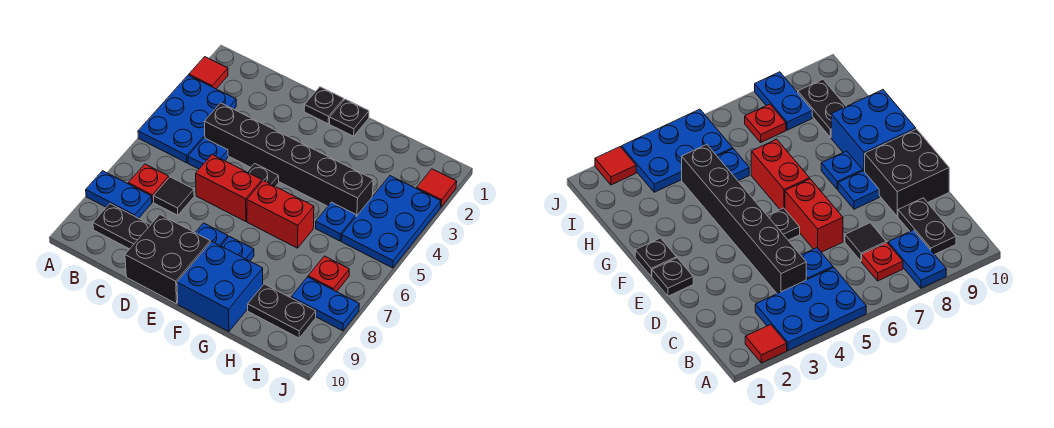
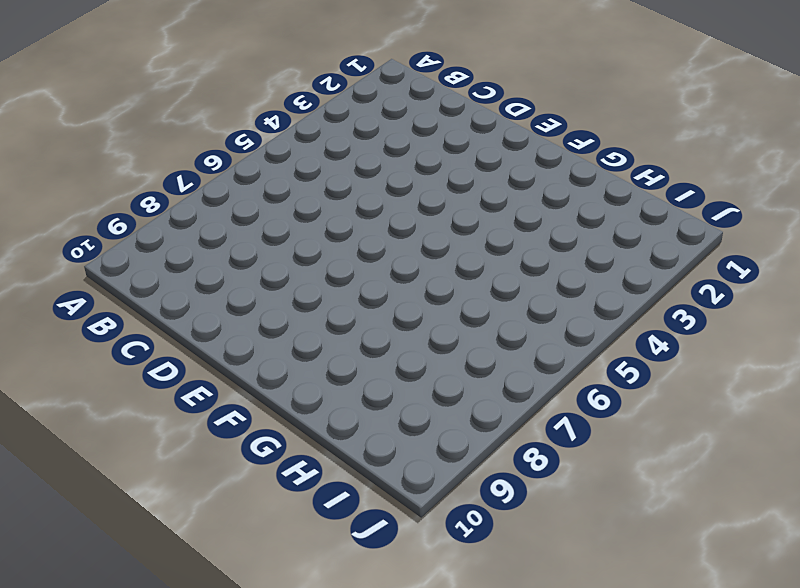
none -> red 1x1 tile [189,57,228,89]
none -> blue 2x3 plate [138,75,236,163]
none -> blue 1x2 plate [86,171,152,218]

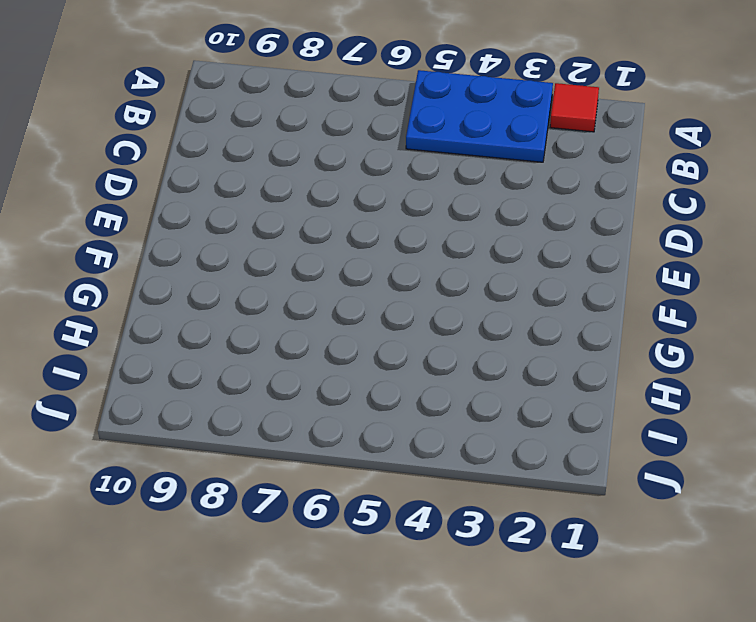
none -> blue 1x2 plate [86,171,152,218]
none -> red 1x1 plate [128,164,169,202]
none -> black 1x2 plate [93,204,150,249]

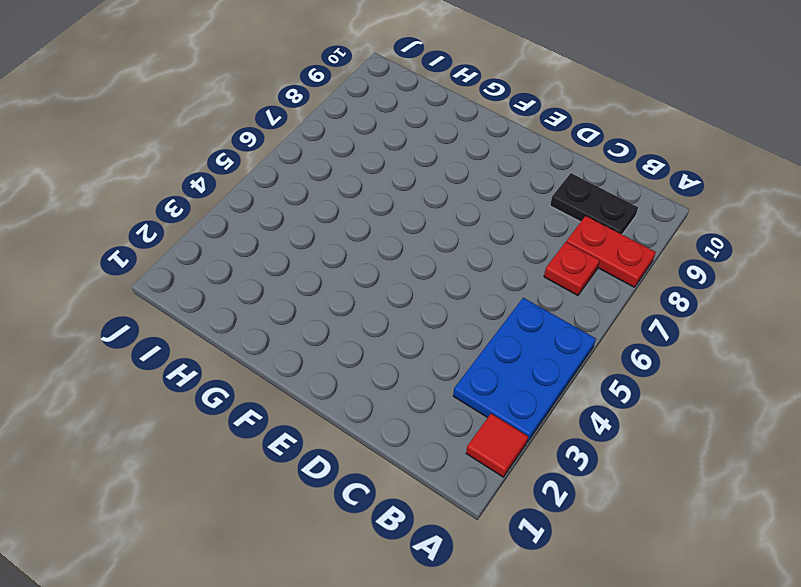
red 1x2 plate [566,216,656,287] -> blue 1x2 plate [86,171,152,218]
none -> black 1x6 brick [204,103,373,216]
none -> blue 1x1 plate [188,138,228,169]
none -> black 1x1 tile [153,177,194,215]

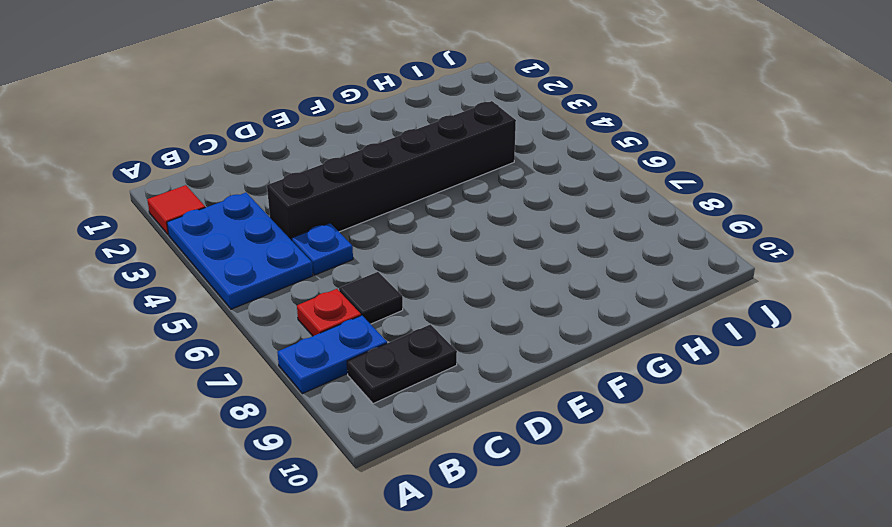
none -> red 1x2 brick [196,155,262,222]
none -> black 2x2 brick [125,215,210,304]
none -> black 1x1 plate [304,87,344,124]

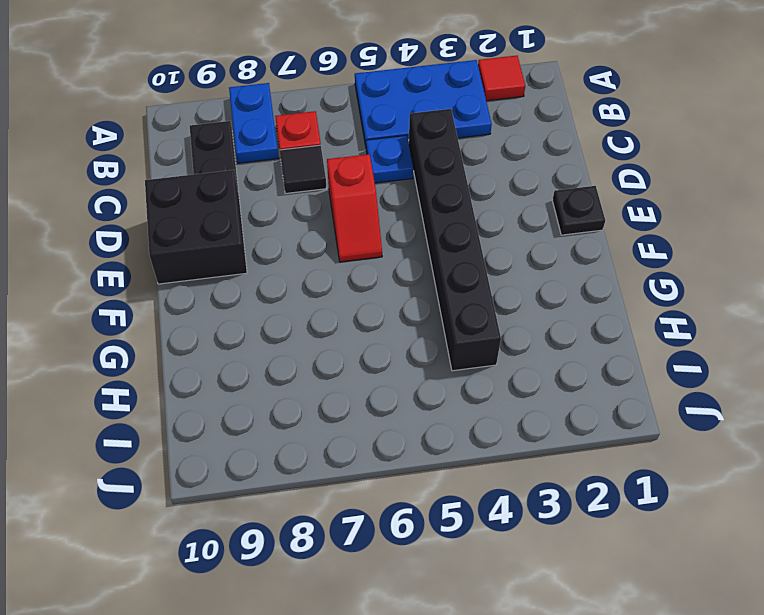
red 1x2 slope [327,154,382,262] -> red 1x2 brick [196,155,262,222]
none -> black 1x1 plate [247,163,279,187]
none -> blue 1x1 plate [195,223,228,246]
none -> black 1x1 plate [330,99,369,136]

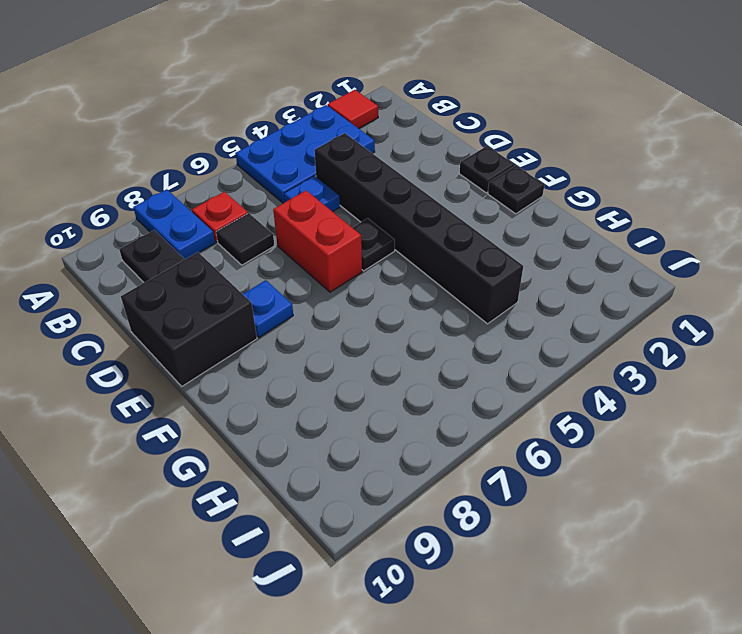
none -> red 1x2 brick [247,180,314,248]
none -> blue 1x1 plate [221,236,254,261]
none -> blue 2x2 brick [177,241,263,332]

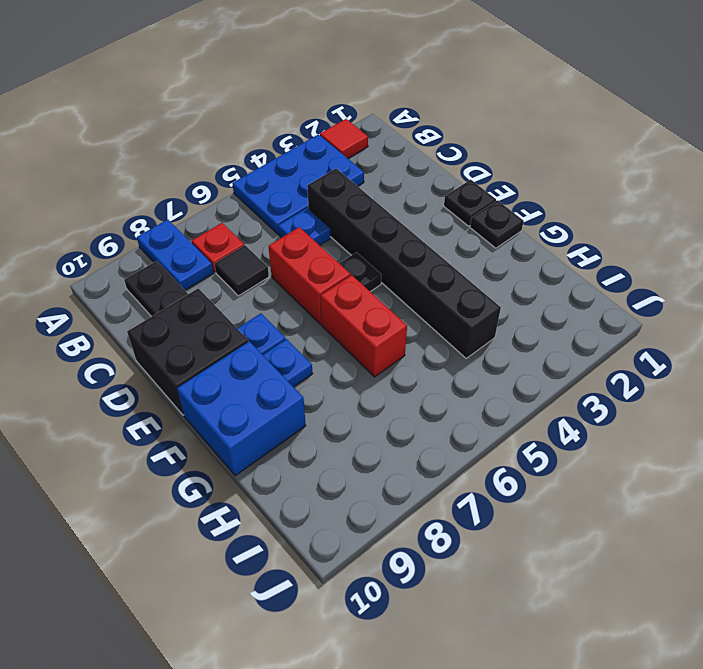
none -> blue 1x1 plate [316,202,356,241]
none -> black 1x2 plate [248,284,316,338]
none -> blue 2x3 plate [342,176,441,268]

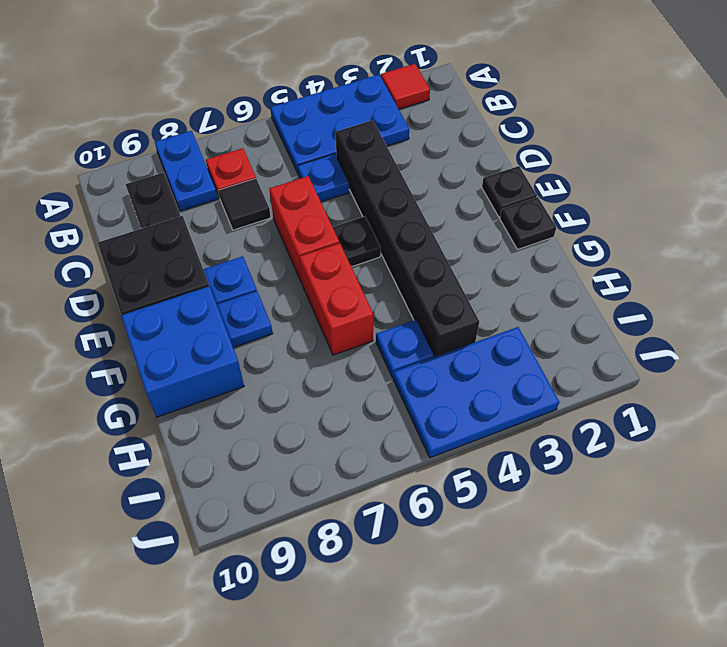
none -> black 1x2 plate [248,284,316,338]
none -> red 1x1 plate [308,256,349,292]
none -> blue 1x2 plate [291,277,359,331]

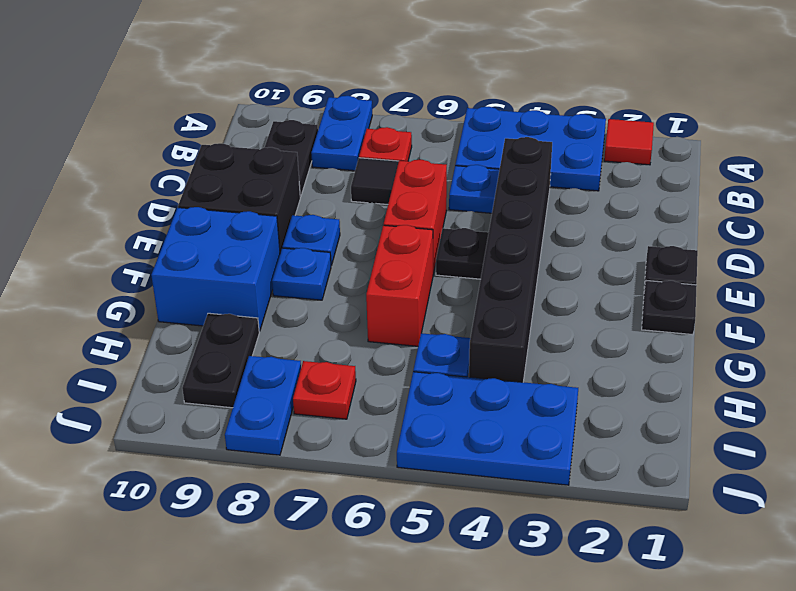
none -> red 1x1 tile [417,169,457,207]

